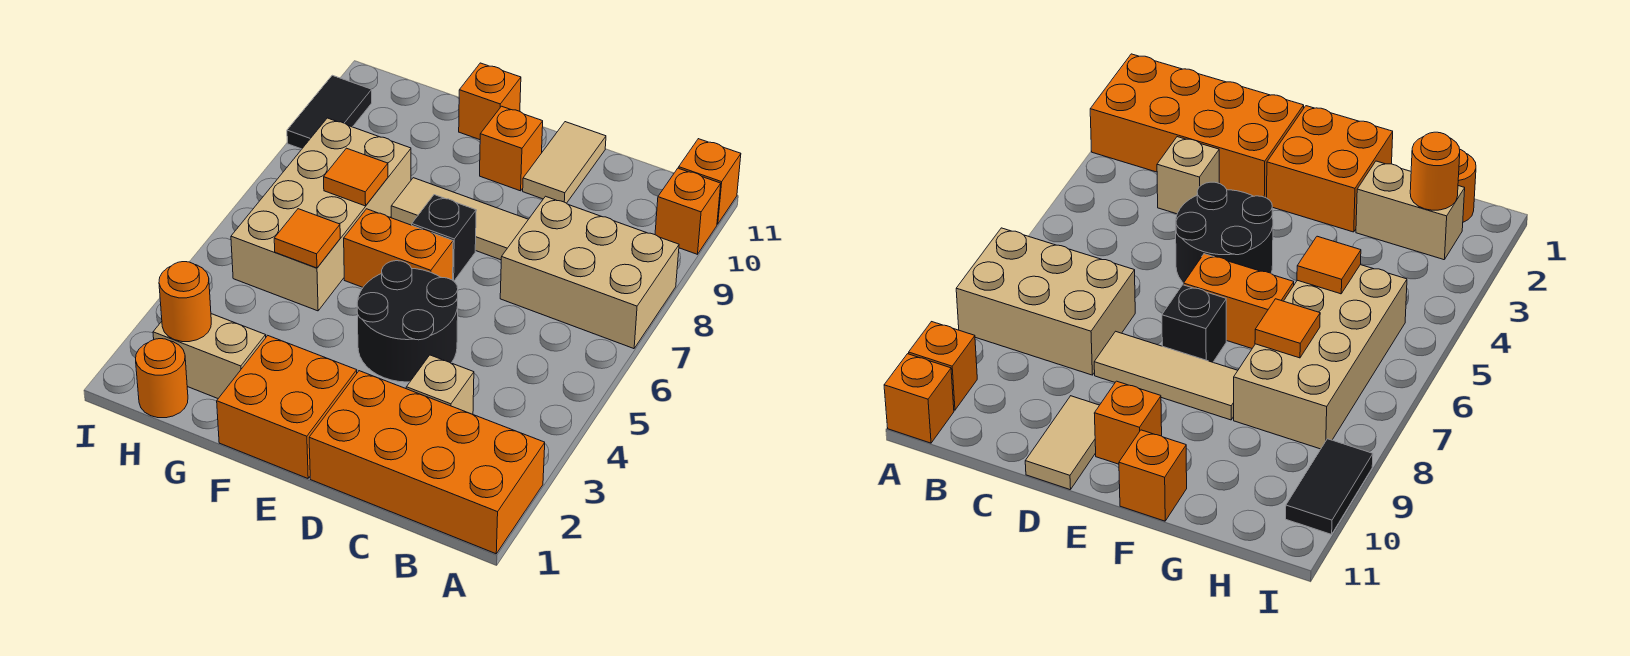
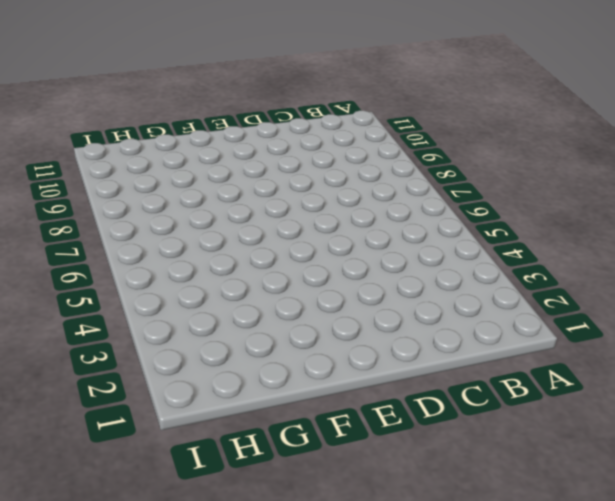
none -> orange 2x4 brick [309,371,545,554]
none -> tan 2x3 brick [500,196,679,349]
none -> orange 1x1 brick [655,168,721,254]

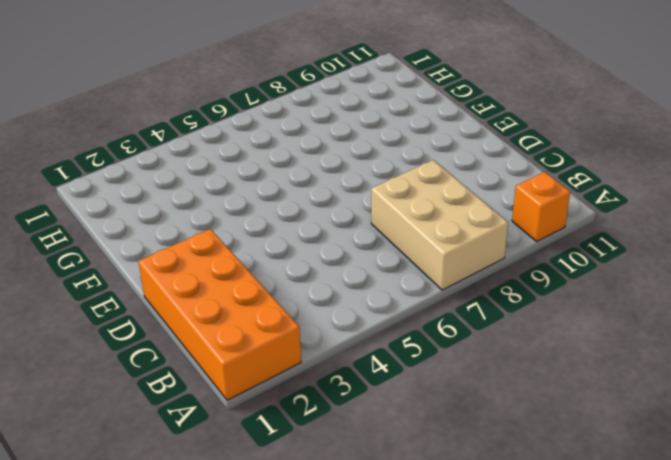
none -> orange 1x1 brick [679,139,741,224]
none -> tan 1x1 brick [406,355,474,414]
none -> black 2x2 round brick [357,261,458,382]

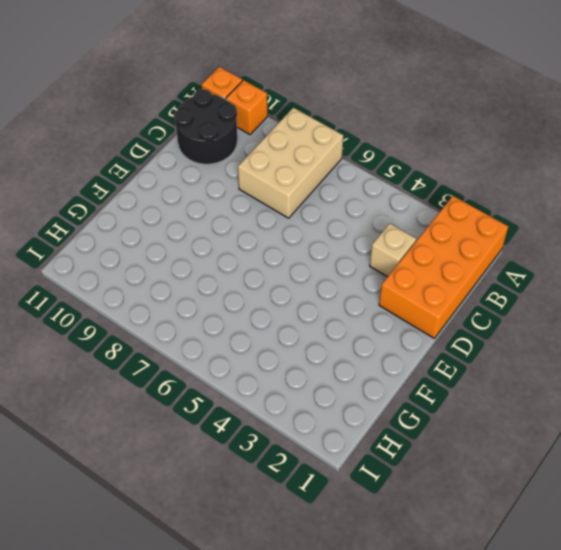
black 2x2 round brick [174,89,237,164] -> black 2x2 round brick moved to [357,261,458,382]
none -> tan 1x3 tile [391,178,528,260]
none -> tan 1x2 tile [523,122,606,203]
none -> orange 2x2 brick [217,336,357,478]

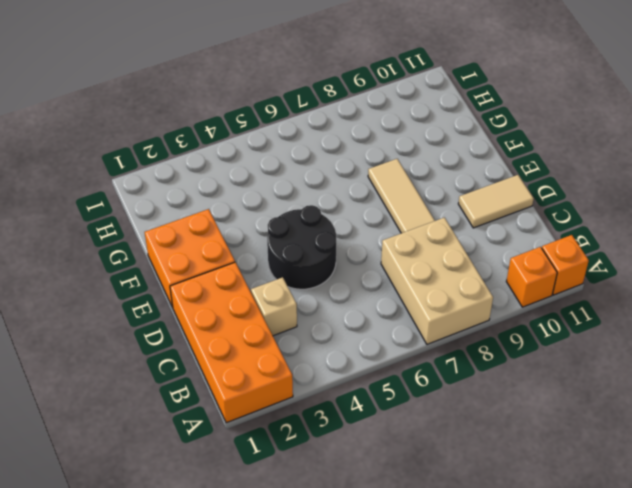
none -> orange 1x2 brick [344,209,453,287]
none -> black 1x1 brick [412,195,476,281]
none -> orange 1x1 brick [480,106,543,191]

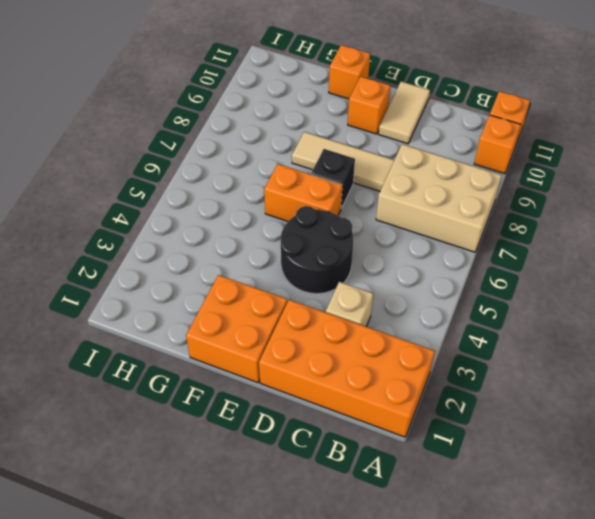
none -> tan 1x2 brick [153,314,266,398]
none -> tan 2x4 brick [231,118,411,311]
none -> orange 1x1 round brick [136,339,188,418]

